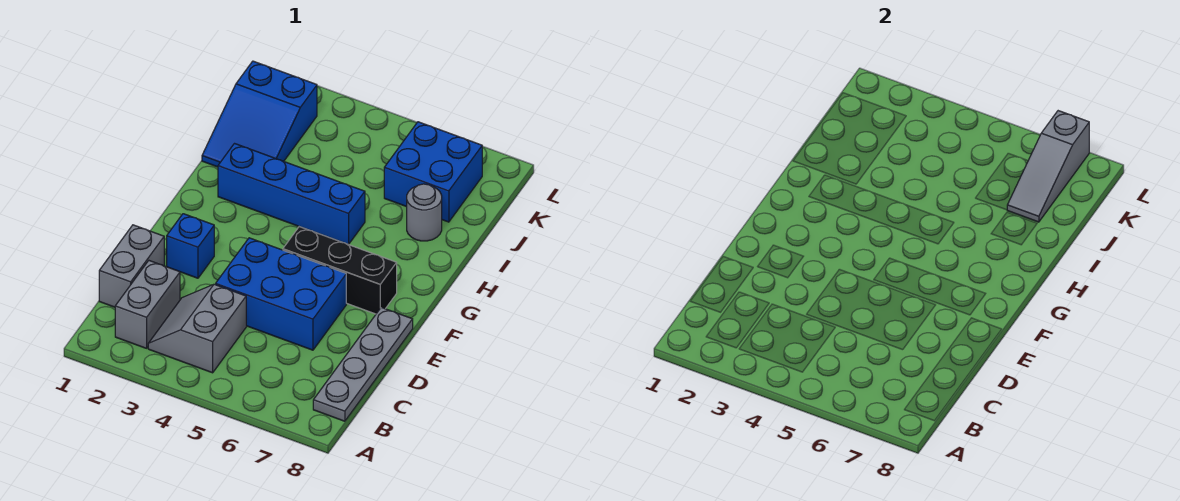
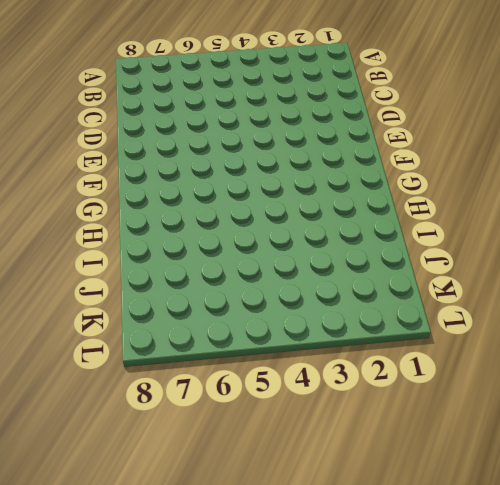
none -> grey 1x2 brick [115,261,180,348]
none -> grey 2x2 slope [148,284,246,373]
none -> grey 1x4 plate [313,307,413,421]

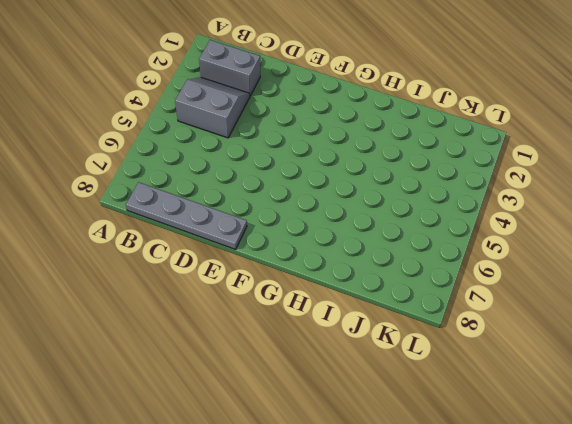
none -> grey 1x2 brick [99,225,164,307]
none -> blue 2x3 brick [216,238,346,350]
none -> blue 1x1 brick [167,214,214,278]

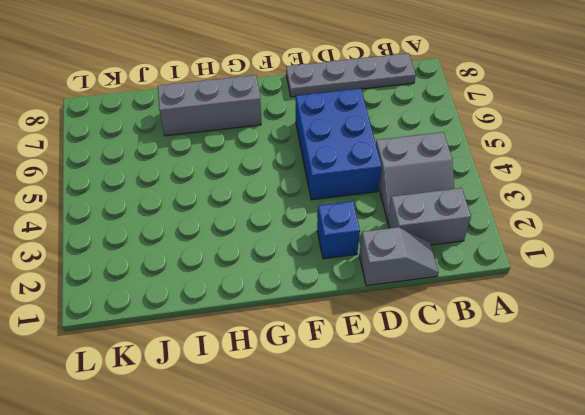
grey 1x2 slope [359,227,438,286] -> grey 1x2 brick [99,225,164,307]
grey 1x3 brick [158,75,261,136] -> grey 1x1 round brick [407,184,442,241]
none -> black 1x3 brick [283,227,397,314]
none -> blue 1x4 brick [218,144,365,244]
none -> blue 2x3 slope [202,61,317,167]

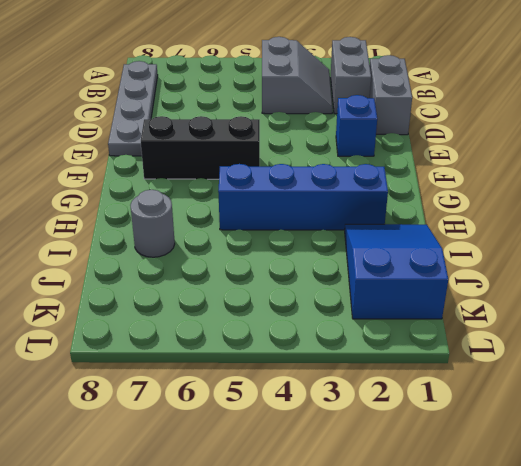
none -> blue 2x3 brick [216,238,346,350]
none -> blue 2x2 brick [384,122,482,222]
none -> grey 1x3 slope [1007,111,1089,222]

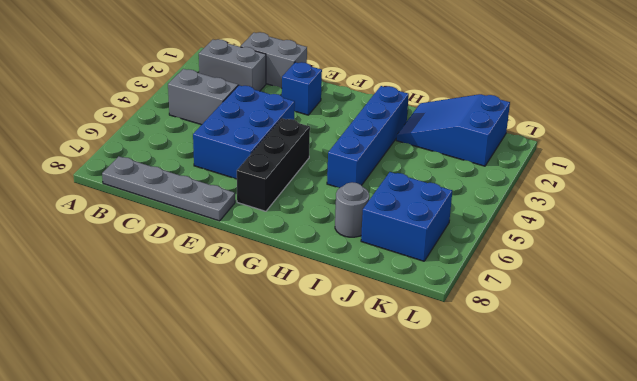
none -> grey 1x3 slope [1007,111,1089,222]

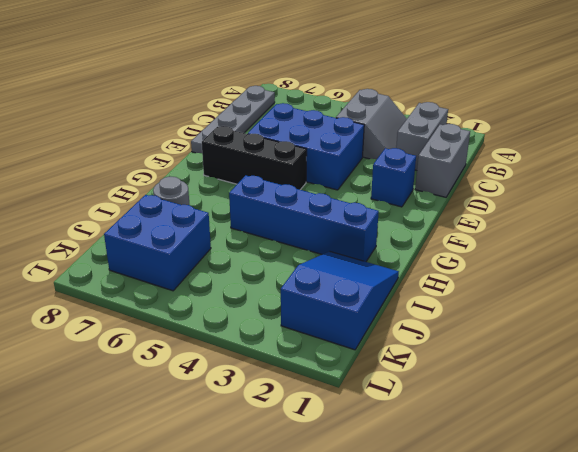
none -> grey 1x3 slope [1007,111,1089,222]

